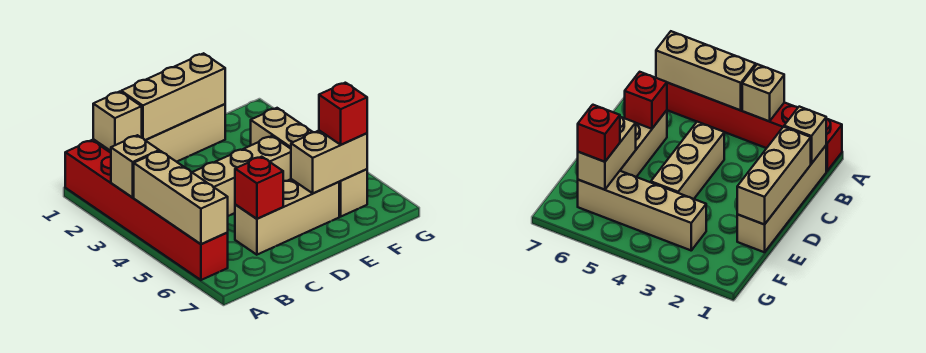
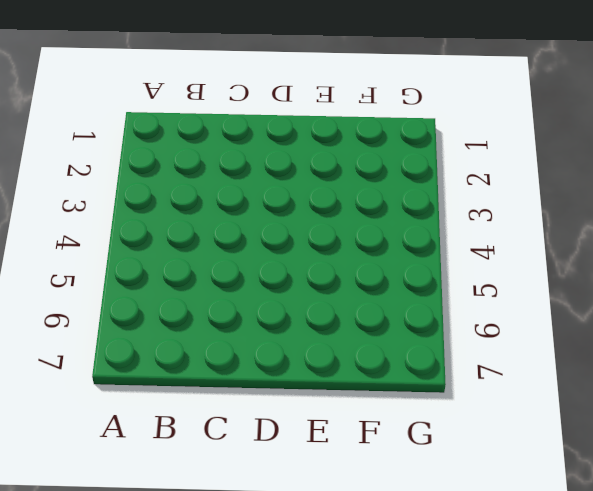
none -> red 1x6 brick [65,140,228,280]
none -> tan 1x4 brick [93,104,225,162]
none -> tan 1x3 brick [192,136,291,216]

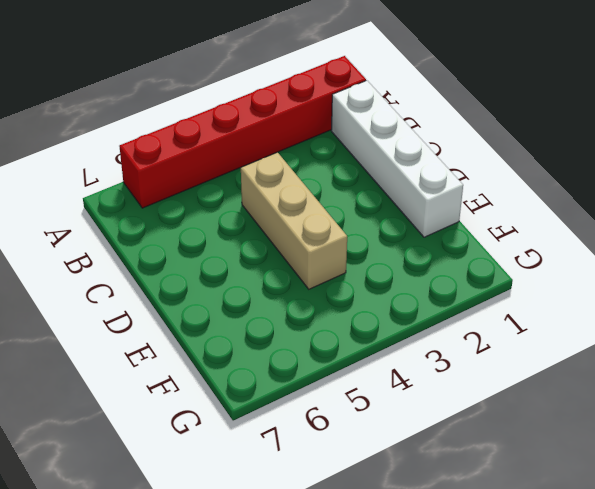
white 1x4 brick [331,81,463,237] -> tan 1x4 brick [93,104,225,162]
none -> tan 1x3 brick [235,179,339,255]
none -> tan 1x4 brick [251,108,367,216]
none -> tan 1x1 brick [111,135,159,198]

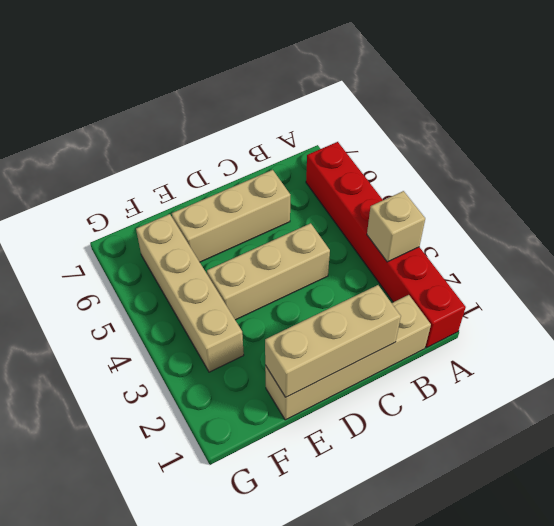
none -> tan 1x3 brick [134,151,228,244]
none -> tan 1x1 brick [93,92,142,151]
none -> red 1x1 brick [235,157,283,219]

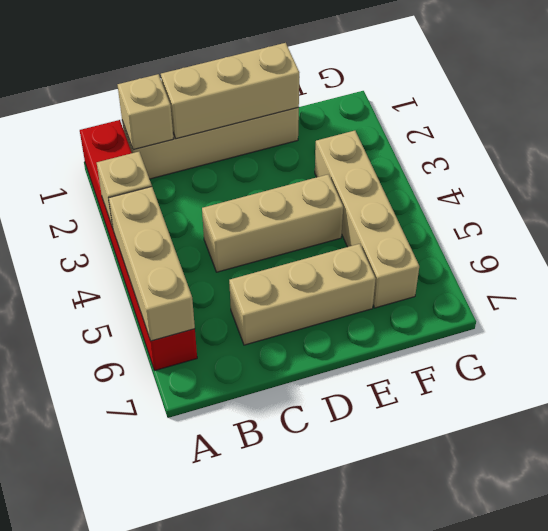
none -> red 1x1 brick [235,157,283,219]
none -> tan 1x2 brick [291,131,367,193]
none -> red 1x1 brick [319,83,367,145]

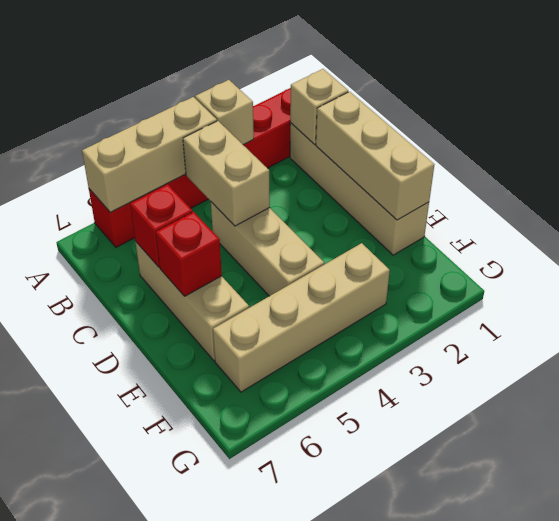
tan 1x2 brick [183,121,270,226] -> tan 1x2 brick moved to [291,131,367,193]
red 1x1 brick [156,212,222,296] -> red 1x1 brick moved to [319,83,367,145]

